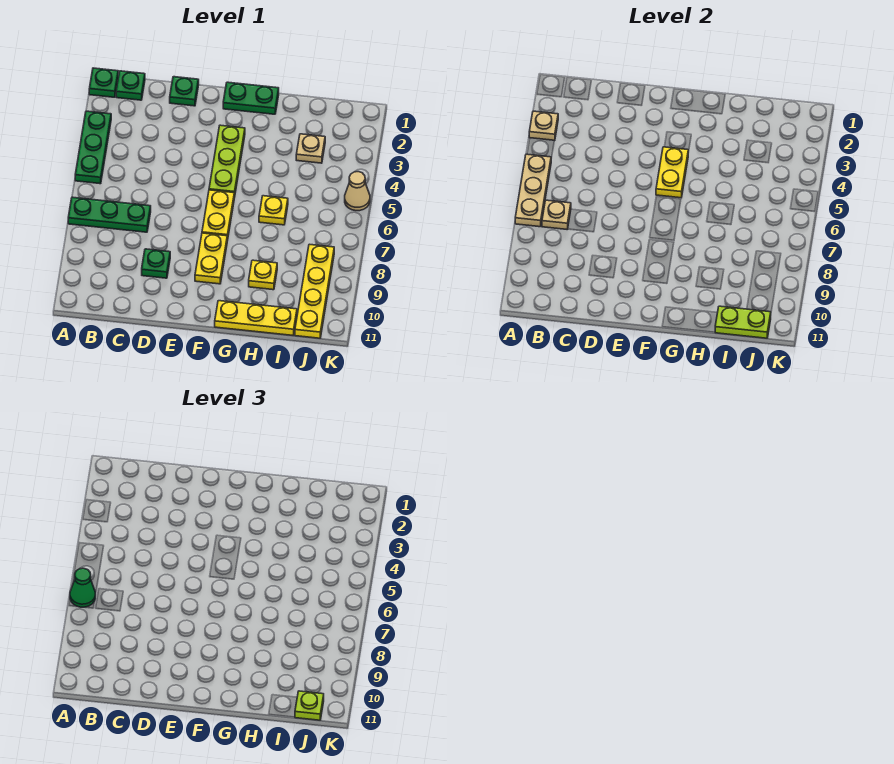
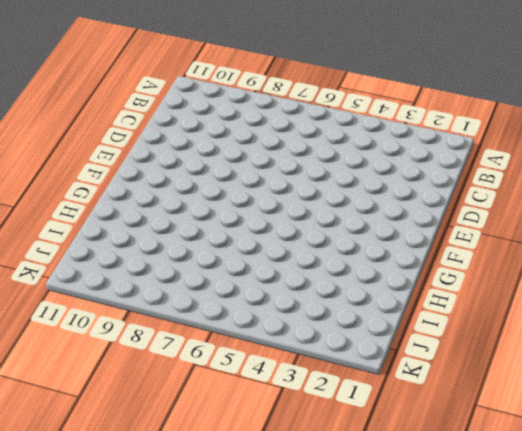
none -> green 1x1 plate [89,68,118,97]
none -> green 1x3 plate [75,111,111,184]
none -> green 1x3 plate [68,197,151,232]

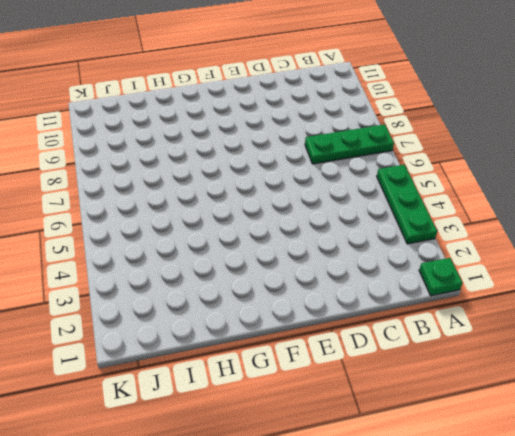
none -> green 1x1 plate [116,71,145,100]
none -> green 1x1 plate [170,77,199,106]
none -> green 1x1 plate [142,249,170,278]

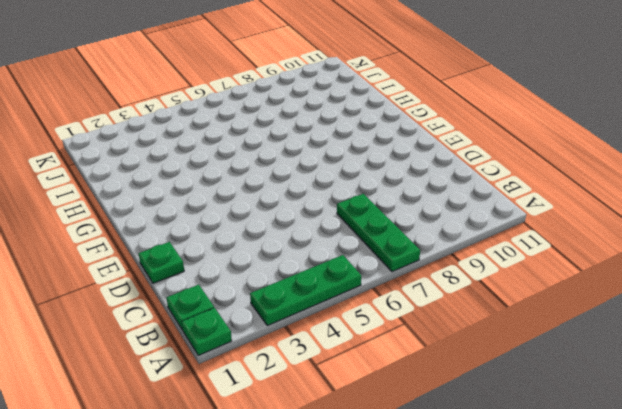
none -> green 1x1 plate [142,249,170,278]
none -> green 1x2 plate [223,82,279,114]
none -> lime 1x3 plate [209,125,245,198]

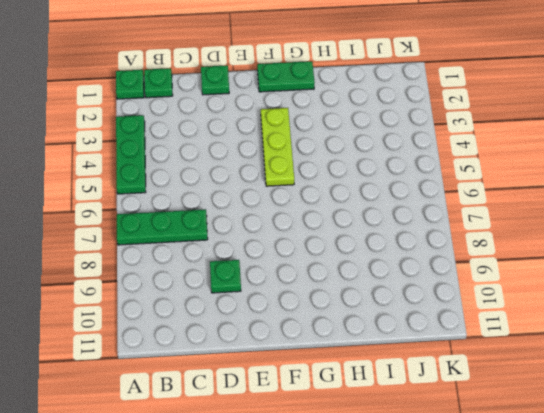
none -> yellow 1x2 plate [202,190,234,241]
none -> yellow 1x2 plate [195,233,227,284]
none -> yellow 1x3 plate [215,301,297,335]

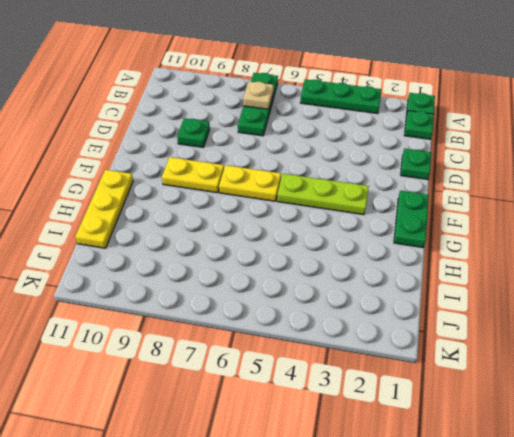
none -> yellow 1x1 plate [259,196,288,225]
none -> yellow 1x1 plate [249,260,277,290]
none -> tan 1x1 plate [296,134,325,163]

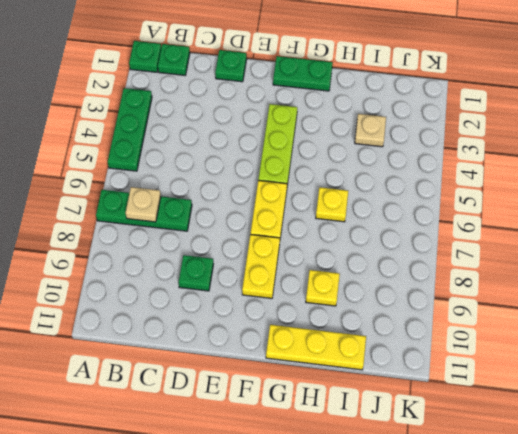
none -> yellow 1x4 plate [295,244,334,338]
none -> tan 1x1 cone [345,172,370,211]
none -> tan 1x1 plate [529,111,558,141]

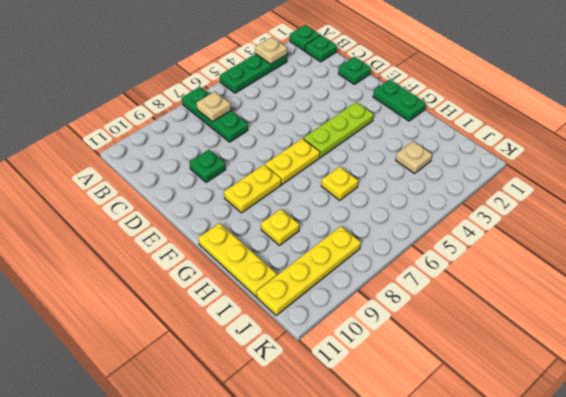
none -> tan 1x1 cone [345,172,370,211]
none -> tan 1x3 plate [515,154,551,227]
none -> yellow 1x2 plate [656,147,688,198]

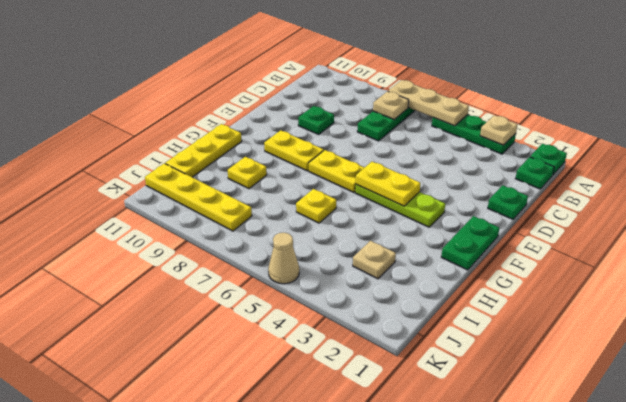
none -> lime 1x2 plate [715,306,771,338]
none -> green 1x1 cone [70,568,95,607]
none -> lime 1x1 plate [295,691,324,720]

